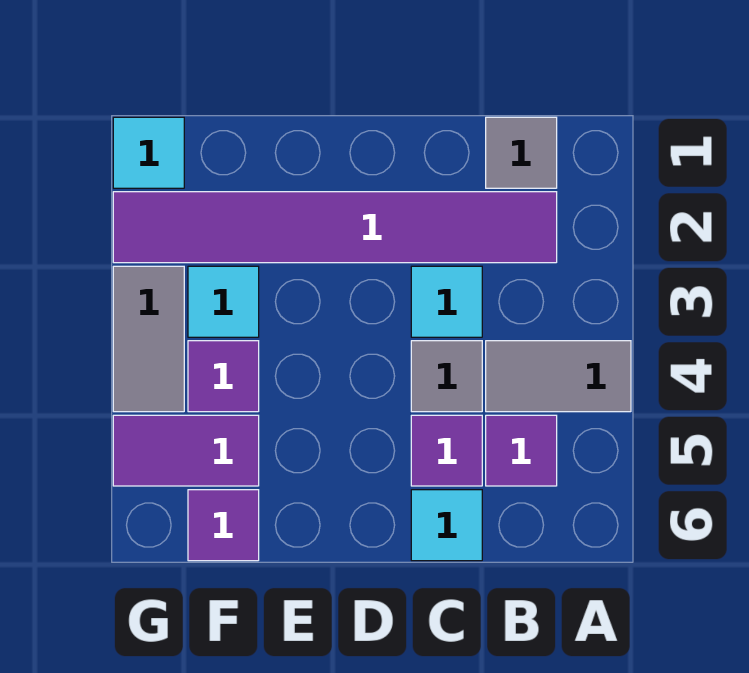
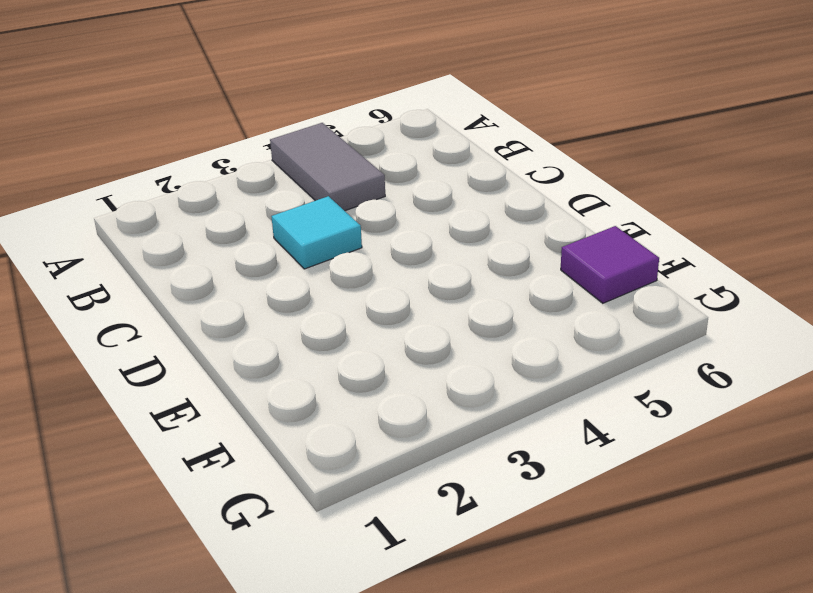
none -> grey 1x1 tile [486,117,557,188]
none -> purple 1x6 tile [113,192,557,263]
none -> purple 1x1 tile [486,415,557,486]

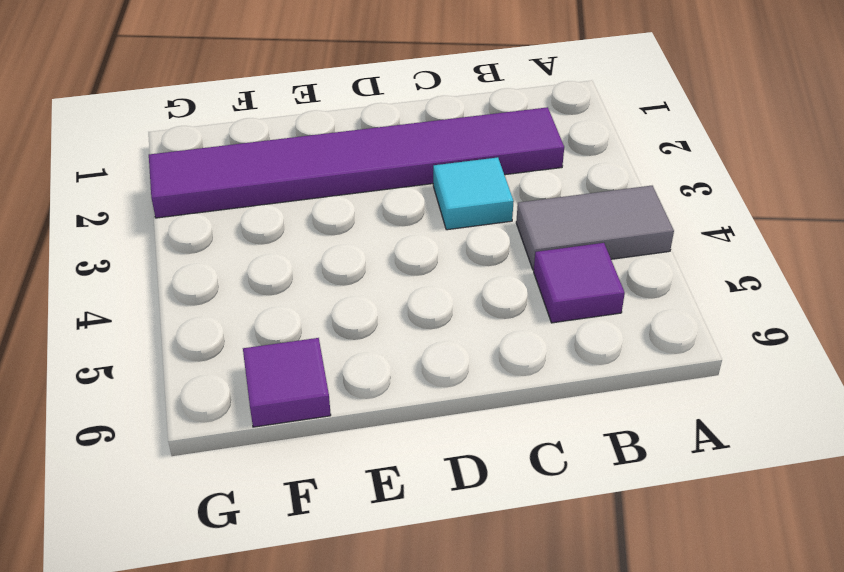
none -> grey 1x1 tile [486,117,557,188]
none -> grey 1x1 tile [411,341,482,412]
none -> purple 1x1 tile [411,415,482,486]

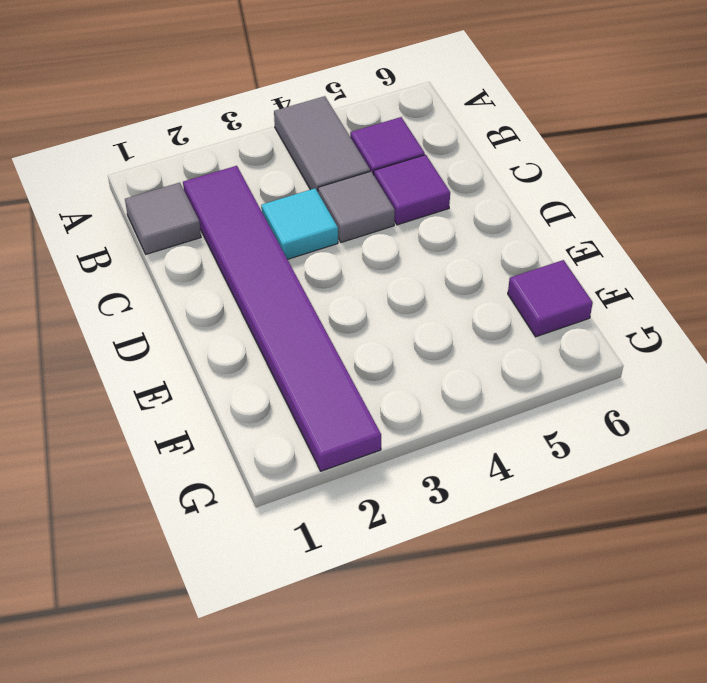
none -> cyan 1x1 tile [411,490,482,561]
none -> cyan 1x1 tile [188,266,259,337]
none -> purple 1x1 tile [188,341,259,412]

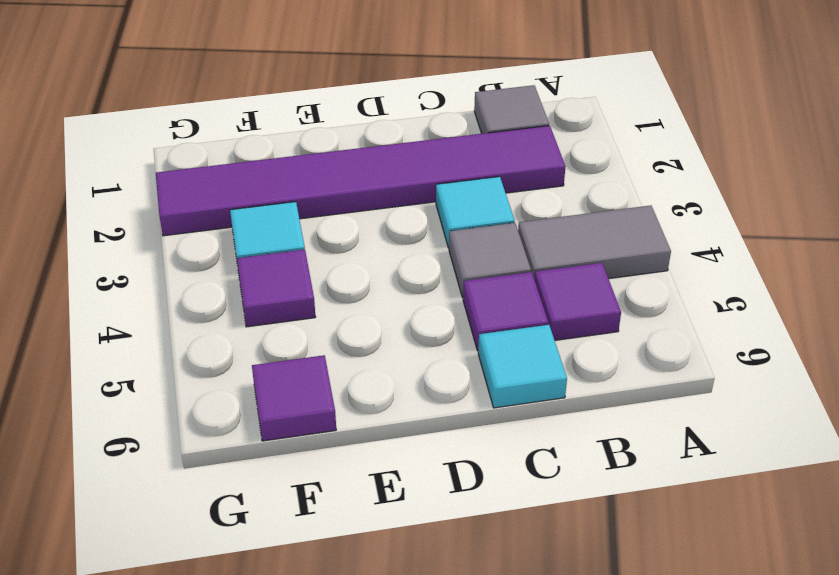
none -> purple 1x2 tile [113,415,259,486]
none -> cyan 1x1 tile [113,117,184,188]
none -> grey 1x2 tile [113,266,184,412]

